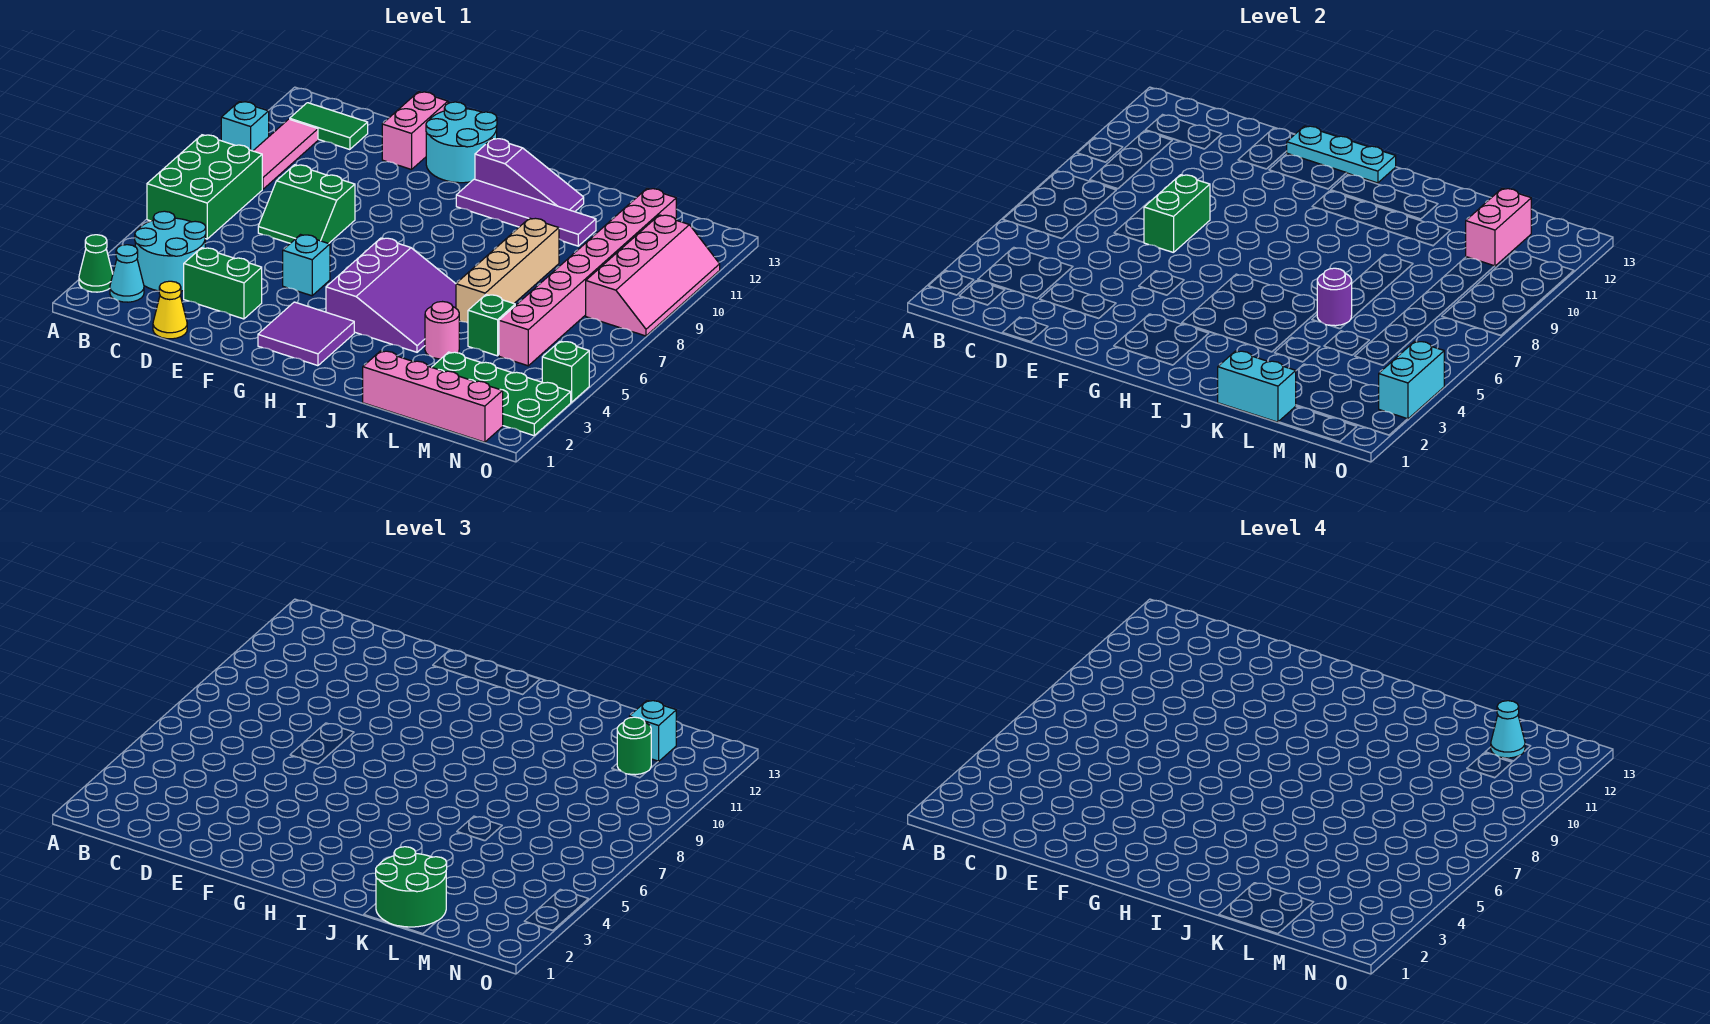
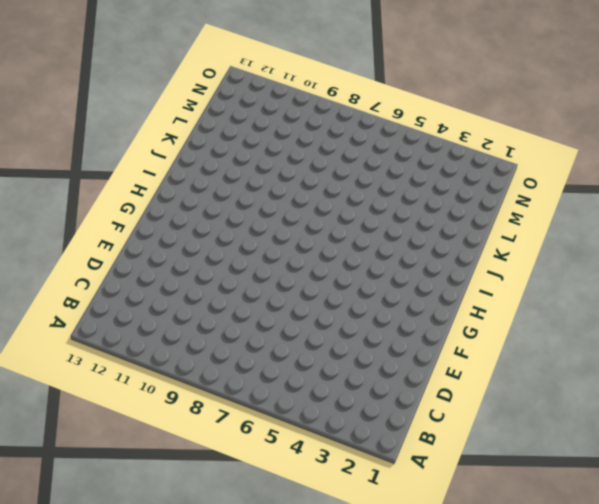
none -> green 1x1 cone [79,235,113,292]
none -> green 2x3 brick [147,135,262,239]
none -> cyan 1x1 brick [221,101,269,151]
none -> cyan 1x1 cone [110,245,144,302]

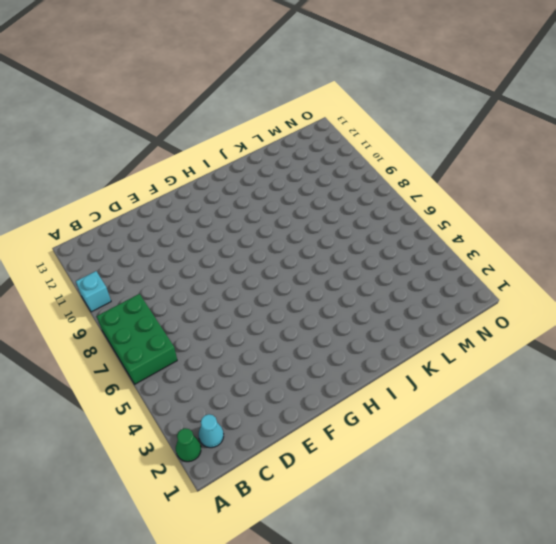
none -> cyan 2x2 round brick [135,211,206,291]
none -> pink 1x3 tile [253,119,318,189]
none -> green 1x2 tile [290,103,368,150]
none -> yellow 1x1 cone [153,281,187,339]

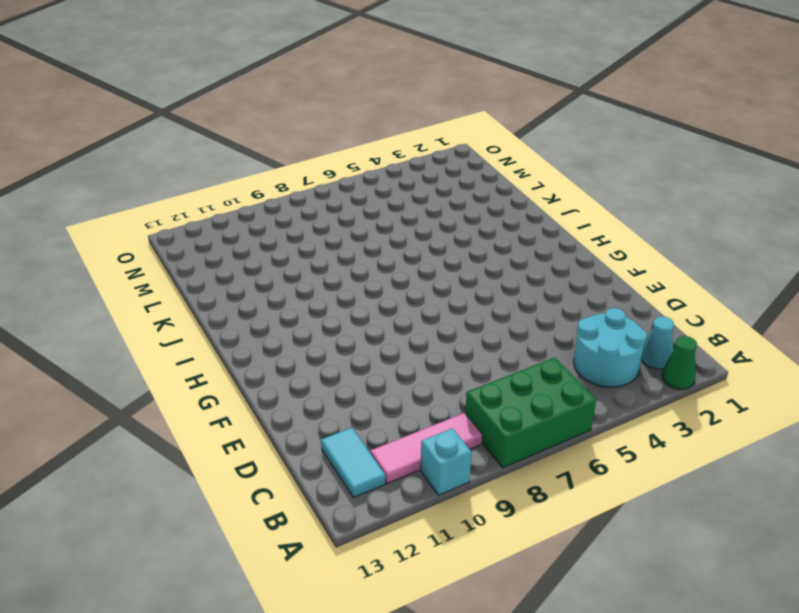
cyan 1x2 tile [321,428,385,498] -> green 1x2 tile [290,103,368,150]
none -> yellow 1x1 cone [153,281,187,339]
none -> green 1x2 brick [184,248,262,319]
none -> green 2x2 slope [258,165,355,243]
none -> pink 1x2 brick [382,92,448,170]

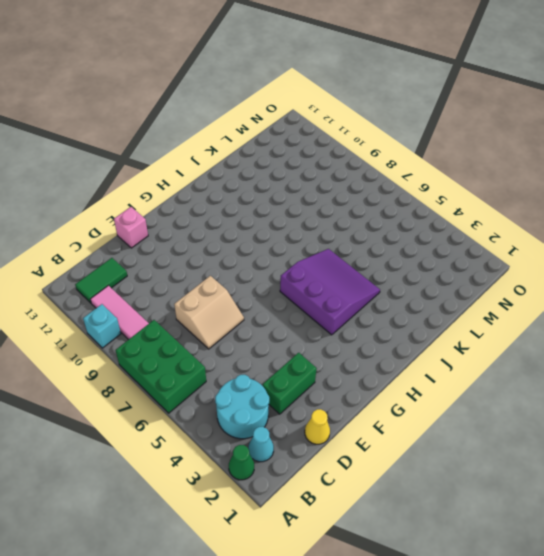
tan 2x2 slope [174,276,244,349] -> green 2x2 slope [258,165,355,243]
pink 1x1 brick [114,207,148,248] -> pink 1x2 brick [382,92,448,170]
none -> cyan 1x1 brick [283,235,330,296]
none -> cyan 2x2 round brick [426,102,497,183]
none -> purple 2x2 tile [258,302,354,366]
none -> purple 1x4 tile [456,179,596,246]

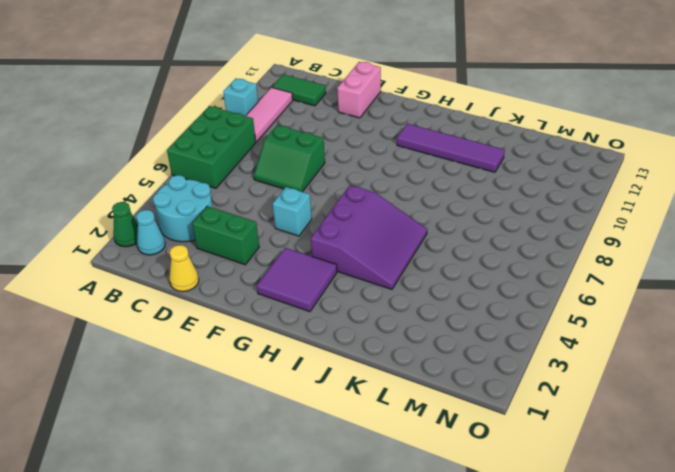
none -> cyan 2x2 round brick [426,102,497,183]
none -> purple 1x3 slope [475,138,584,212]
none -> pink 1x4 brick [363,351,503,442]
none -> pink 1x1 round brick [425,302,459,359]

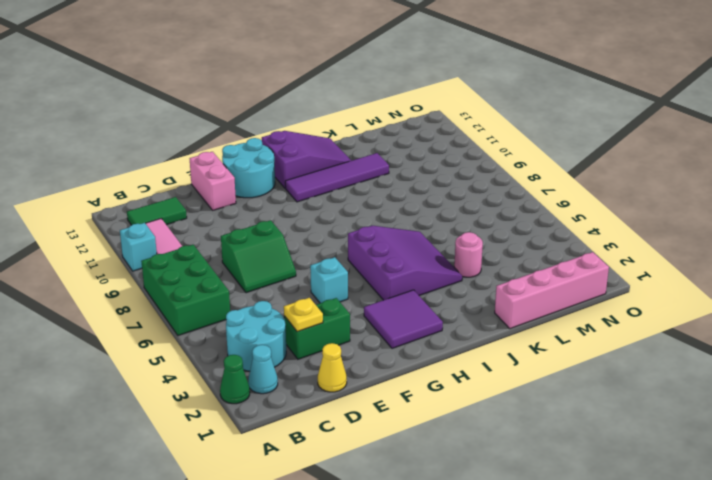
yellow 1x1 plate [284,298,323,332] -> none
purple 2x3 slope [262,131,351,188] -> purple 1x3 slope [475,138,584,212]
none -> tan 1x4 brick [456,218,559,323]
none -> green 2x4 plate [432,352,571,435]
none -> green 1x1 brick [468,295,515,356]
none -> pink 1x8 brick [499,188,676,366]

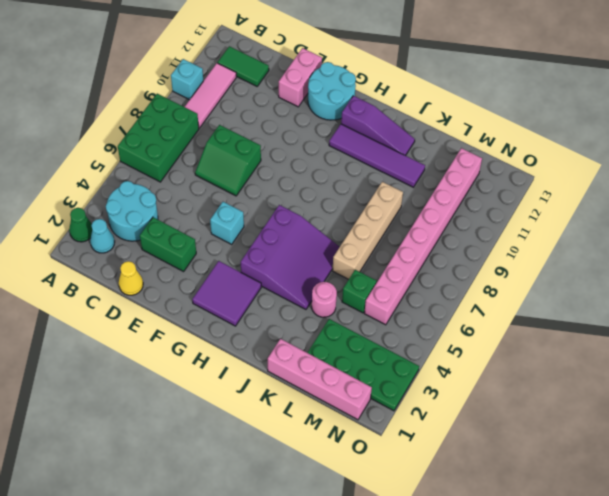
none -> pink 2x4 slope [586,215,720,336]
none -> green 1x1 brick [542,341,589,402]
none -> green 1x2 brick [1144,175,1210,253]
none -> cyan 1x3 plate [1287,126,1396,183]

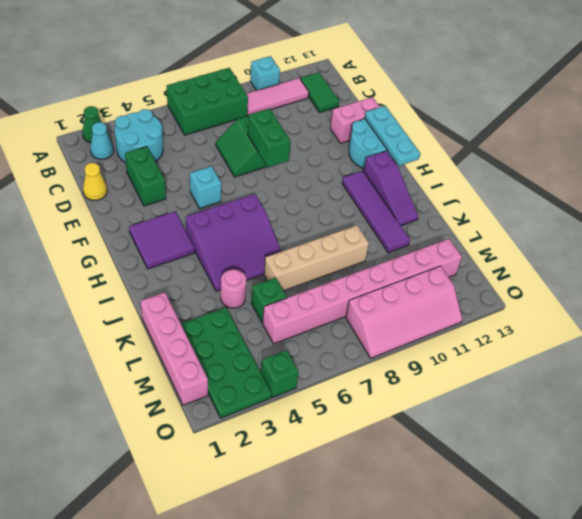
green 1x2 brick [248,108,291,167] -> green 1x2 brick turned to [1144,175,1210,253]
none -> cyan 1x2 brick [1218,351,1296,422]
none -> purple 1x1 round brick [1317,268,1352,326]
none -> pink 1x2 brick [1466,188,1531,266]
none -> cyan 1x2 brick [1379,341,1444,419]

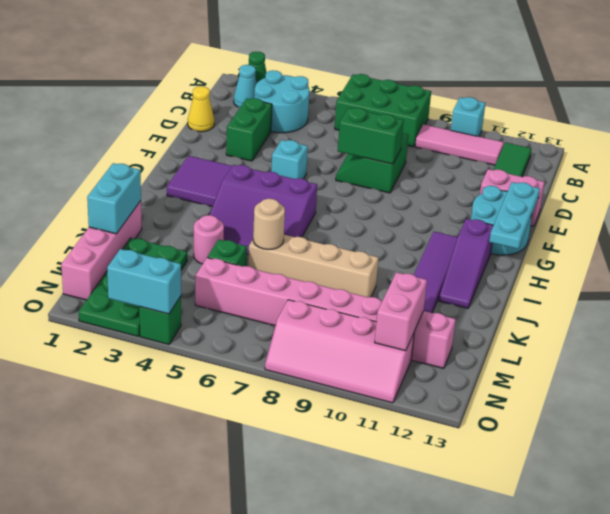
tan 1x1 round brick [253,199,285,250] -> purple 1x1 round brick [1317,268,1352,326]
pink 1x2 brick [375,272,427,351] -> pink 1x2 brick turned to [1466,188,1531,266]
none -> green 2x2 round brick [376,847,447,927]
none -> green 1x1 round brick [617,717,651,775]
none -> cyan 1x1 brick [629,700,676,762]
none -> cyan 1x1 cone [1491,701,1525,758]

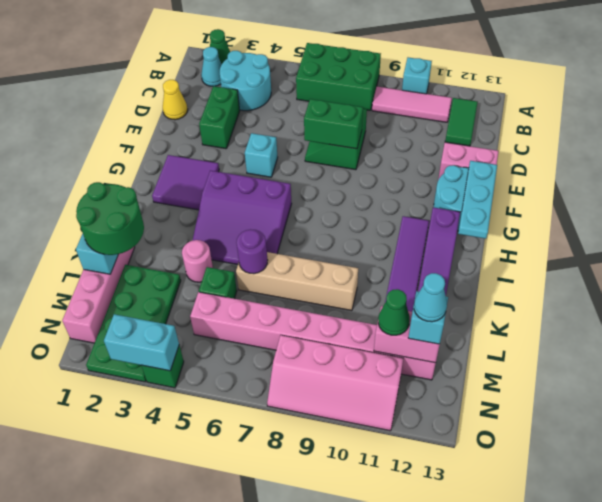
green 1x1 cone [378,289,410,335] -> green 1x1 round brick [617,717,651,775]

